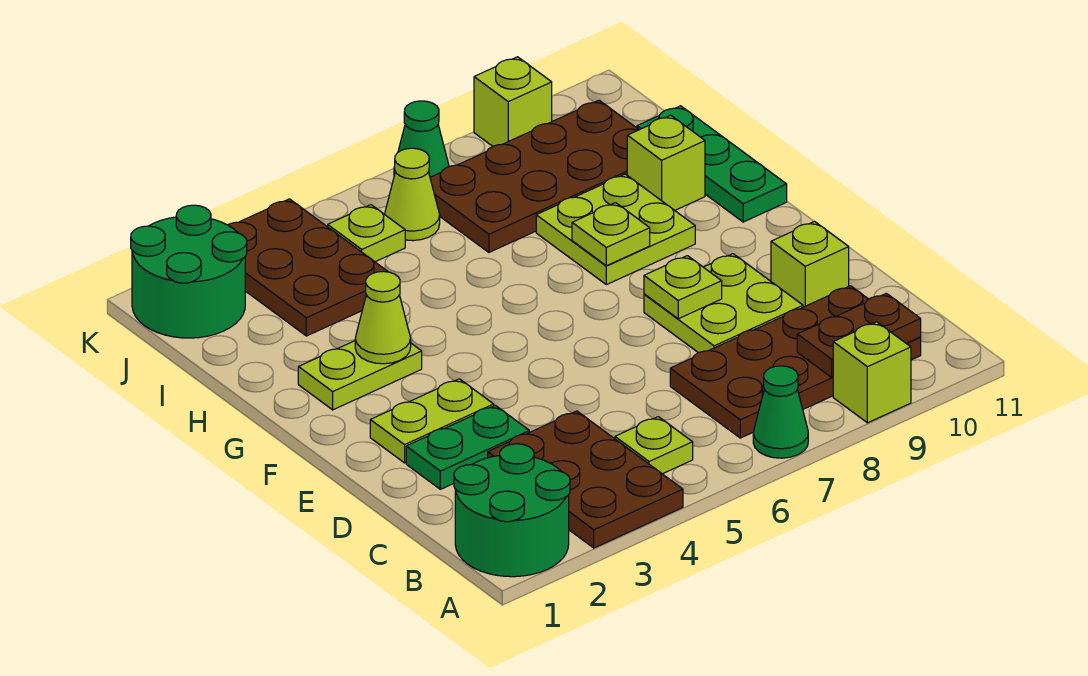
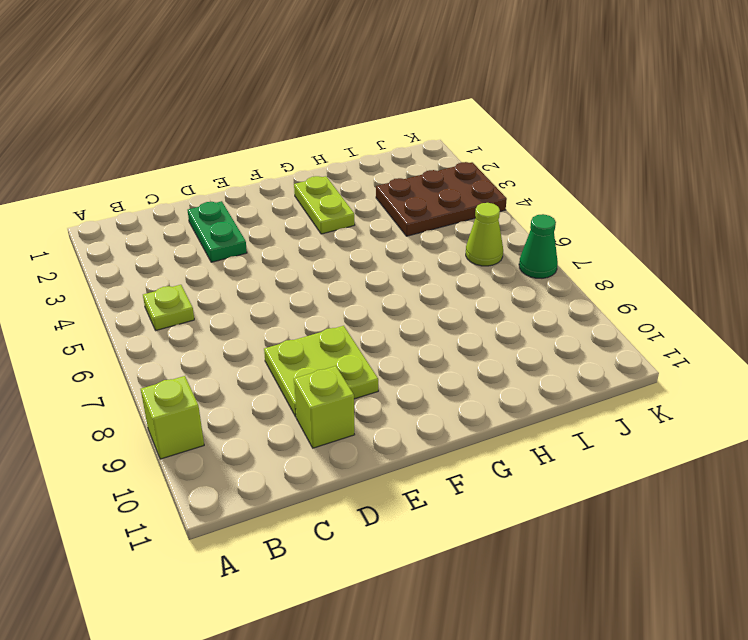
none -> green 2x2 round brick [454,444,570,577]
none -> brown 2x3 plate [488,411,683,548]
none -> green 1x1 cone [753,366,808,458]

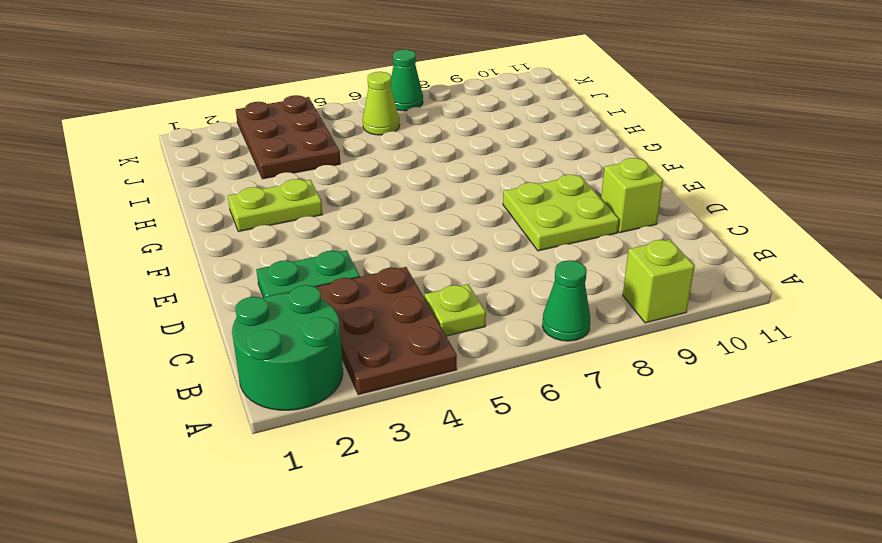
none -> brown 2x4 plate [670,286,921,438]
none -> lime 1x2 plate [370,379,494,463]
none -> lime 2x2 plate [536,174,695,285]

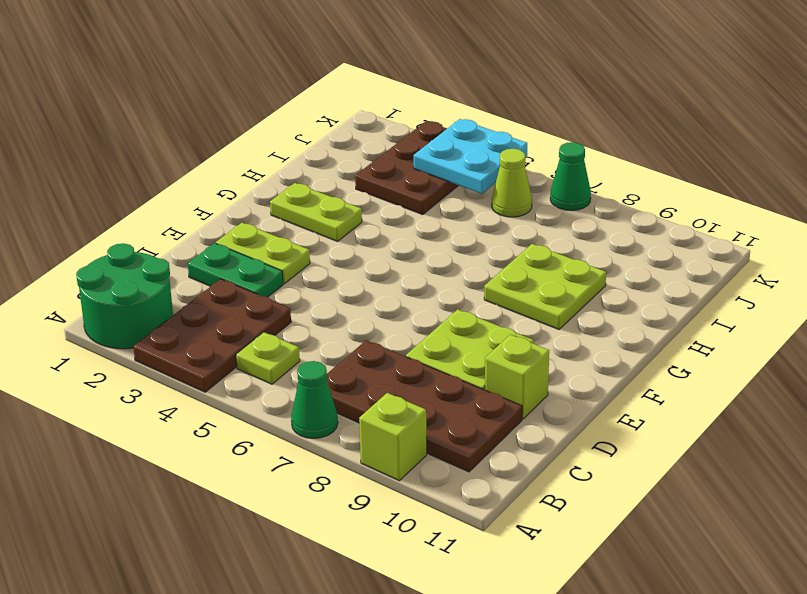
cyan 2x2 plate [414,119,527,194] -> none
none -> green 1x3 plate [637,106,787,222]
none -> lime 1x1 brick [627,116,705,210]
none -> brown 2x4 plate [430,100,639,252]

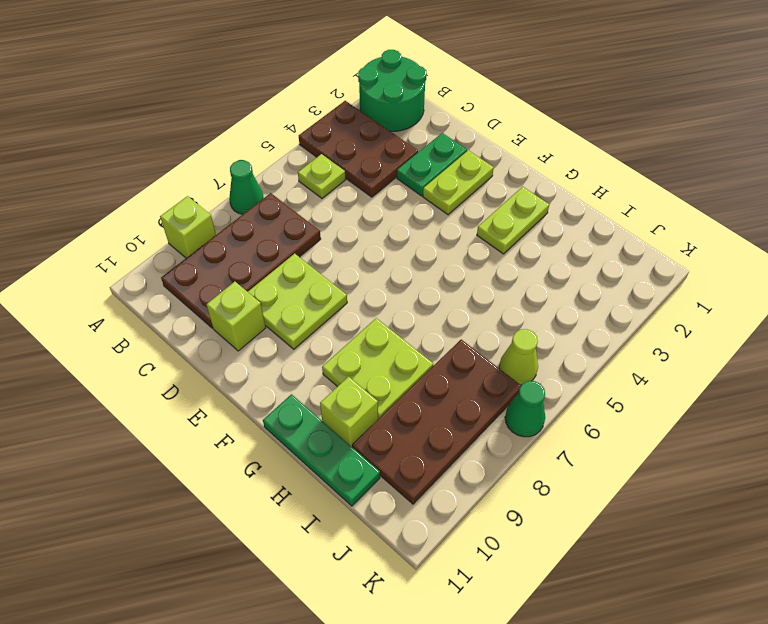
none -> brown 2x3 plate [228,199,388,336]
none -> green 2x2 round brick [131,205,247,338]
none -> lime 1x1 plate [328,205,405,262]

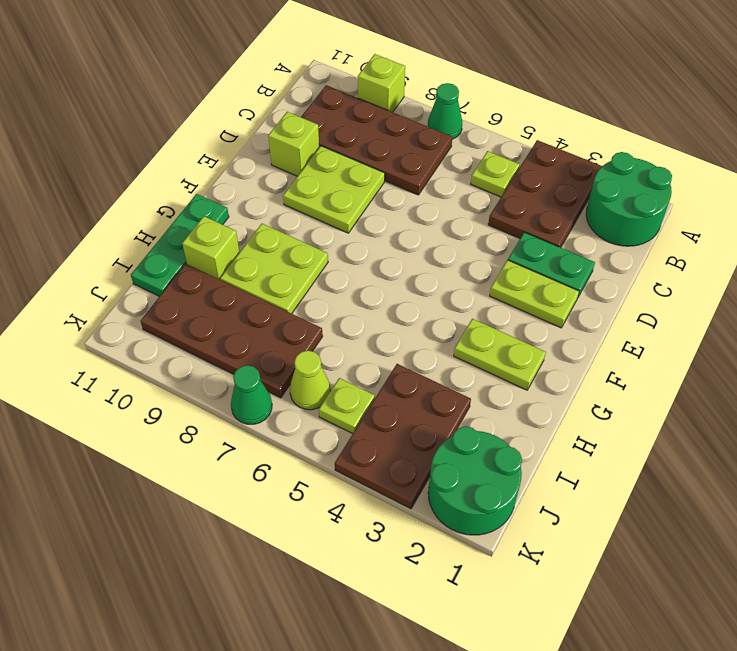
none -> lime 1x1 brick [474,57,552,146]
none -> brown 1x2 plate [797,293,921,377]
none -> lime 1x1 plate [644,256,722,319]

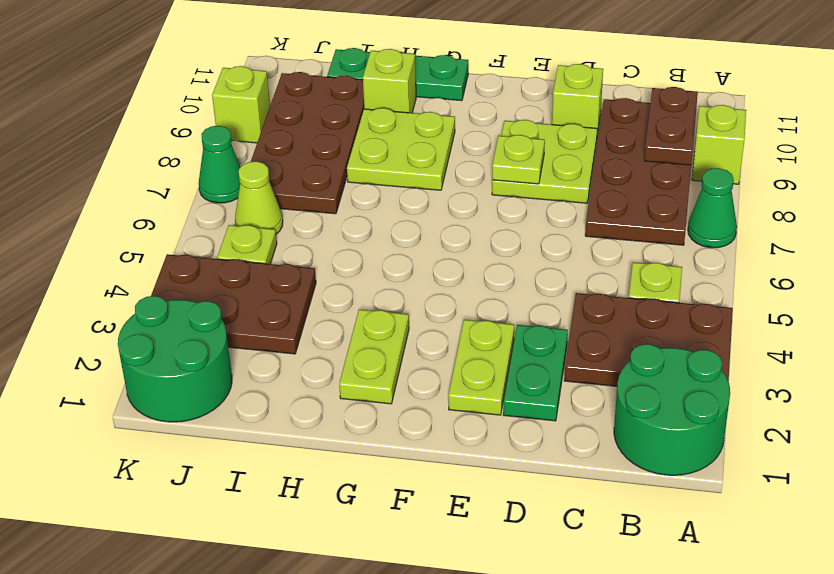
none -> lime 1x1 cone [355,271,411,364]
none -> lime 1x1 plate [572,203,650,266]

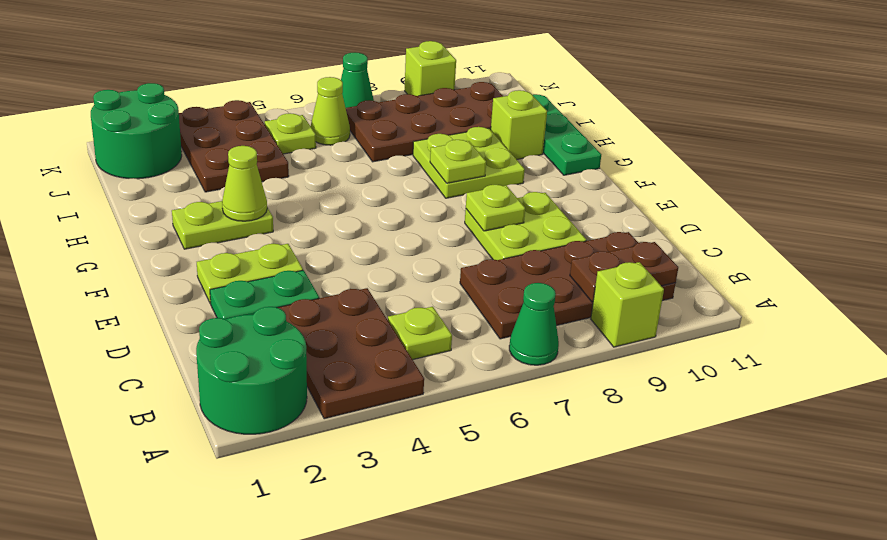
none -> lime 1x1 brick [771,221,849,307]

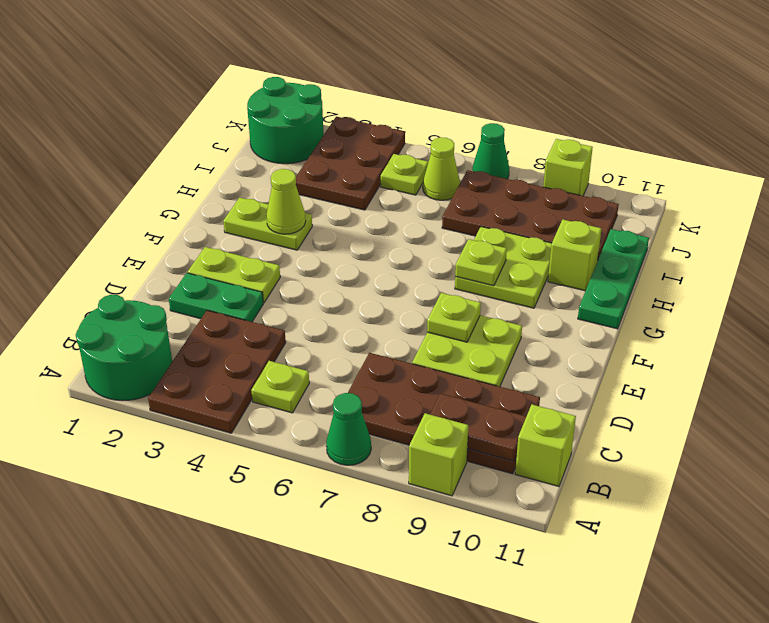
lime 1x1 brick [515,405,576,486] -> lime 1x1 brick moved to [771,221,849,307]

